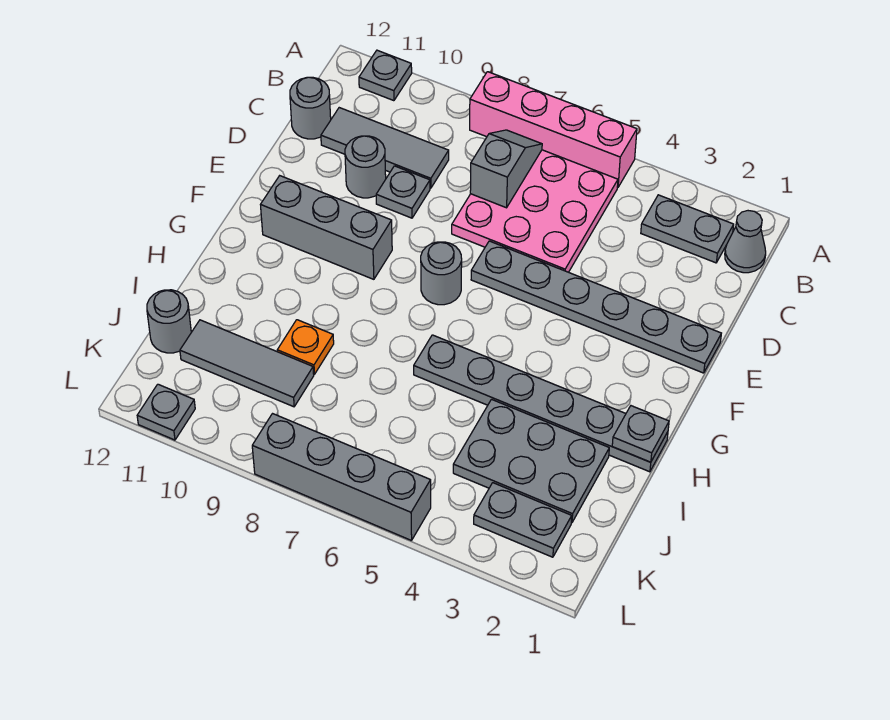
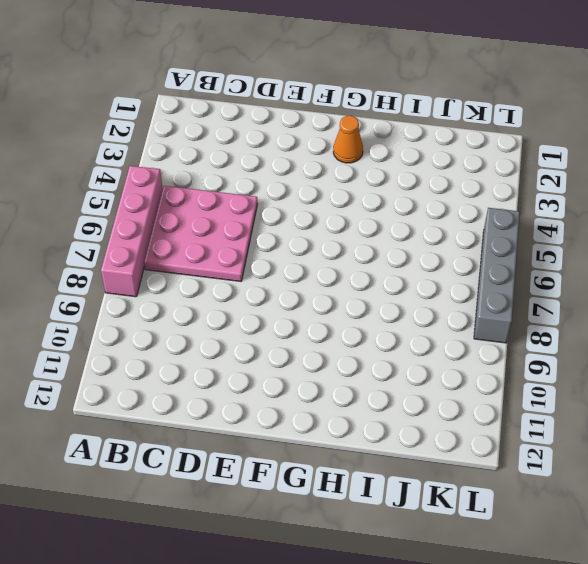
orange 1x1 cone [333,116,363,163] -> none
none -> grey 1x1 plate [359,50,412,101]
none -> grey 1x1 cone [725,211,766,273]
none -> grey 1x2 plate [641,195,734,263]

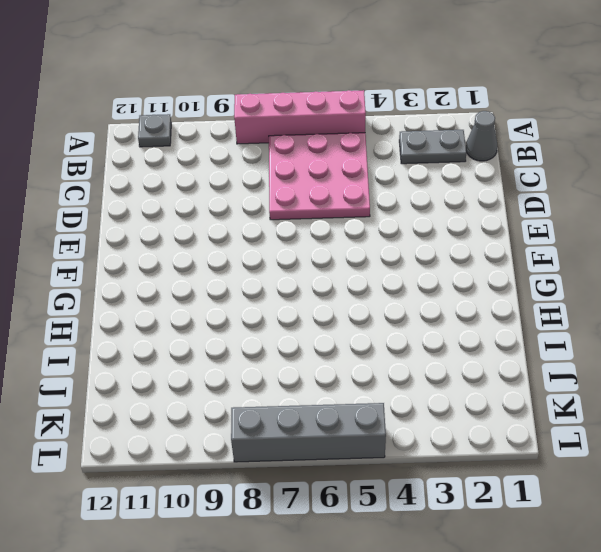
none -> grey 1x3 tile [321,108,449,188]
none -> grey 1x1 round brick [290,77,331,139]
none -> grey 1x1 plate [376,166,430,218]

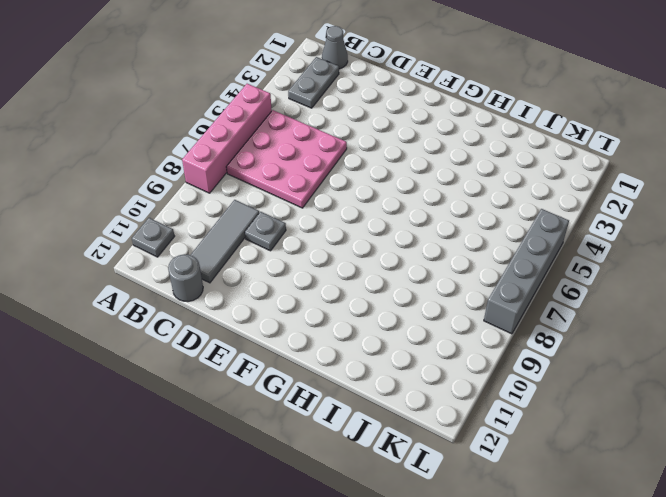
none -> grey 1x1 round brick [345,136,386,198]
none -> grey 1x6 plate [471,241,721,373]
none -> grey 1x1 round brick [421,242,462,305]

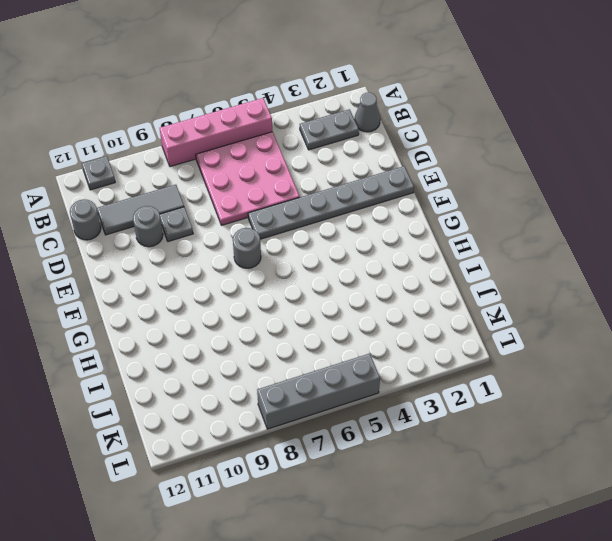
none -> grey 1x3 brick [261,176,392,279]
none -> grey 1x6 plate [414,335,668,472]
none -> grey 2x3 plate [453,399,609,523]

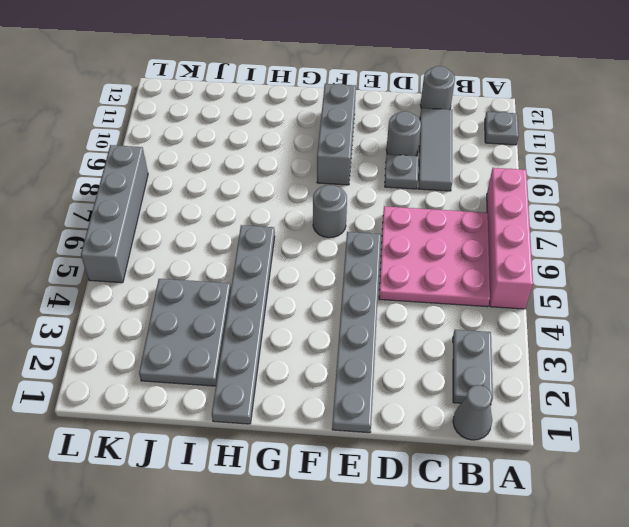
none -> orange 1x1 plate [277,320,334,374]
none -> grey 1x3 tile [180,320,314,407]
none -> grey 1x1 round brick [147,290,191,353]

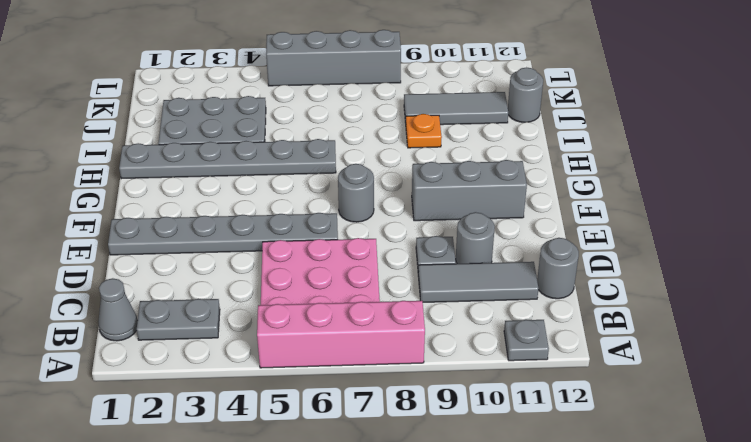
none -> grey 1x2 plate [474,483,572,557]
none -> grey 1x1 plate [137,384,195,440]
none -> grey 1x2 slope [470,130,542,208]

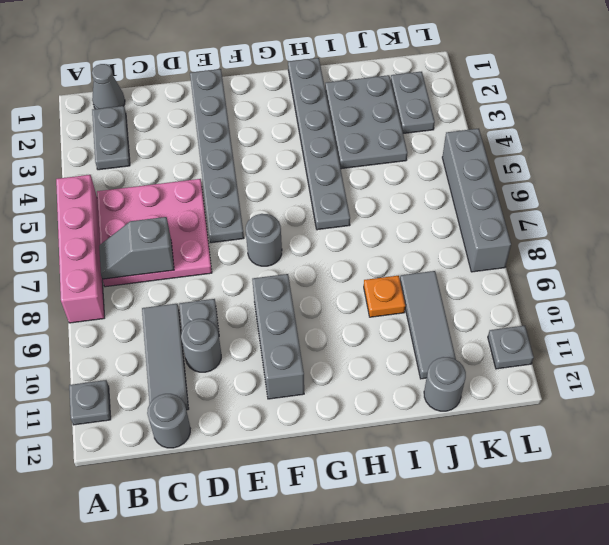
none -> grey 1x1 plate [612,406,669,462]

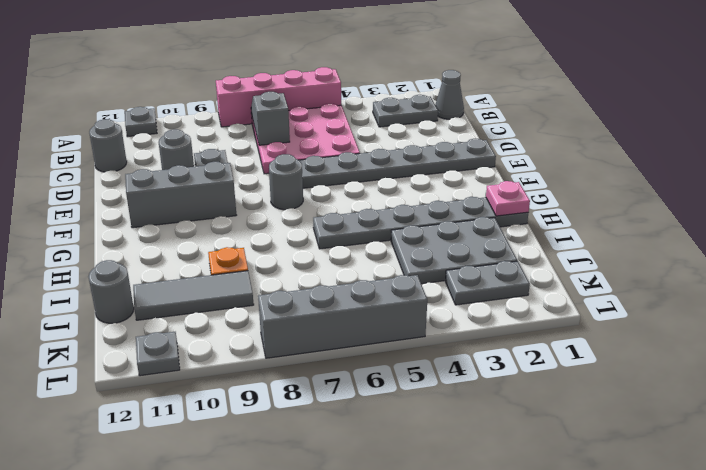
pink 1x1 plate [486,181,530,216] -> grey 1x1 plate [612,406,669,462]
none -> grey 1x3 tile [321,108,449,188]

